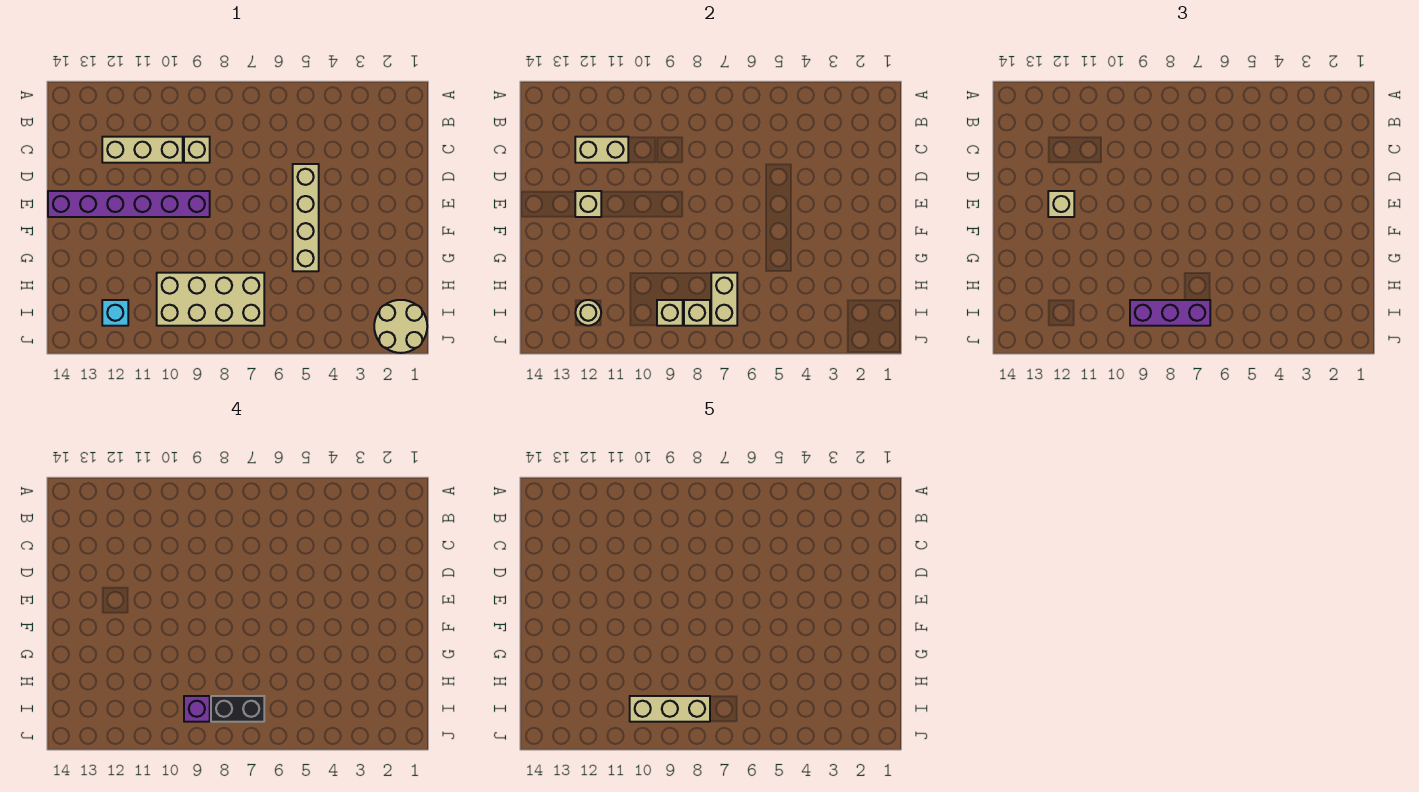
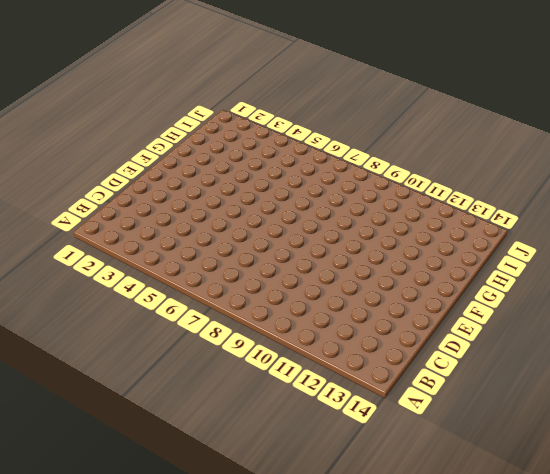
none -> tan 1x1 brick [184,137,210,163]
none -> tan 1x3 brick [102,137,183,163]
none -> tan 1x4 brick [293,164,319,271]

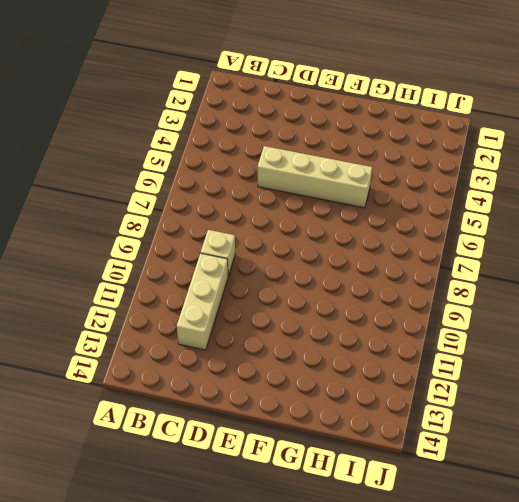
none -> purple 1x6 brick [48,191,210,217]
none -> tan 2x4 brick [157,273,264,326]
none -> tan 2x2 round brick [374,300,427,353]

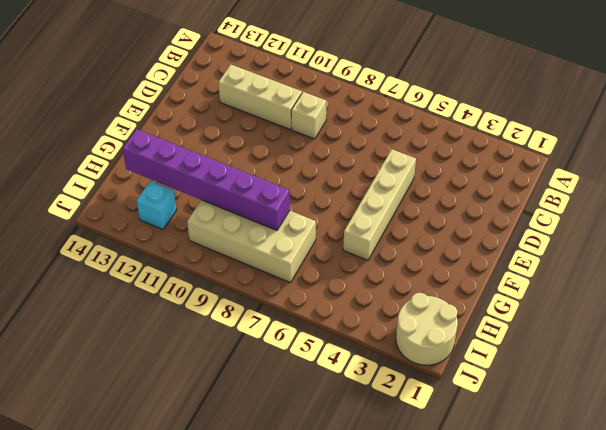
purple 1x6 brick [123,129,290,230] -> purple 1x6 brick moved to [48,191,210,217]
none -> tan 1x2 brick [575,137,628,163]
none -> tan 1x1 brick [575,191,601,217]
none -> tan 1x2 brick [711,273,737,326]

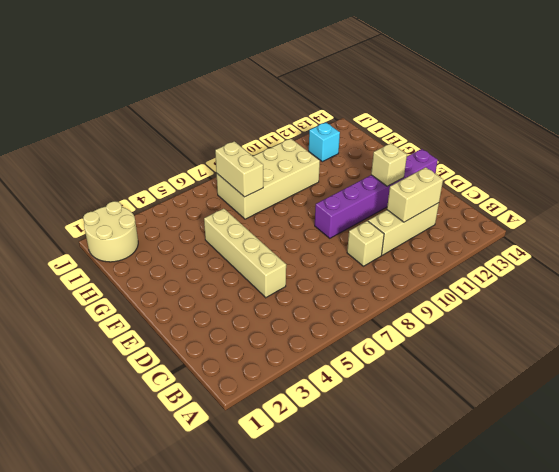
none -> tan 1x1 brick [684,300,710,326]
none -> tan 1x1 brick [657,300,683,326]
none -> tan 1x1 round brick [575,300,601,326]

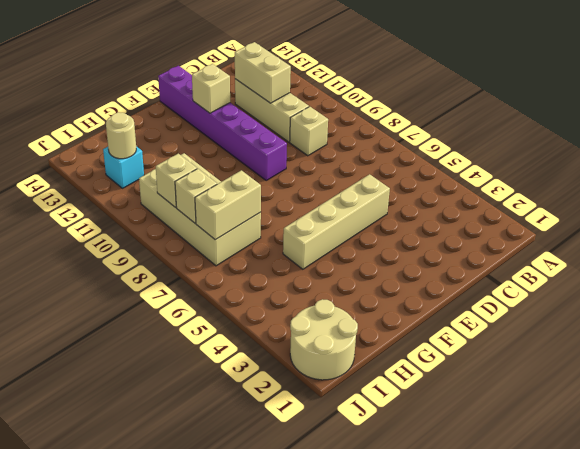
none -> tan 1x1 brick [1048,191,1074,217]
none -> purple 1x3 brick [1130,300,1210,326]
none -> black 1x2 brick [211,696,264,722]

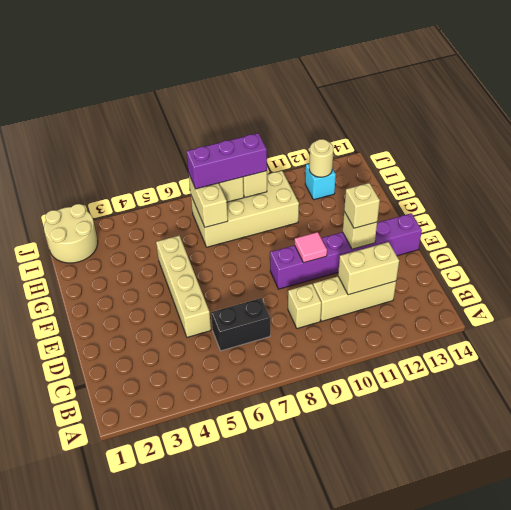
black 1x2 brick [211,298,270,351] -> black 1x2 brick moved to [211,696,264,722]
pink 1x1 tile [295,232,327,263] -> none
none -> purple 1x1 brick [184,696,210,722]
none -> tan 1x3 brick [630,696,710,722]

